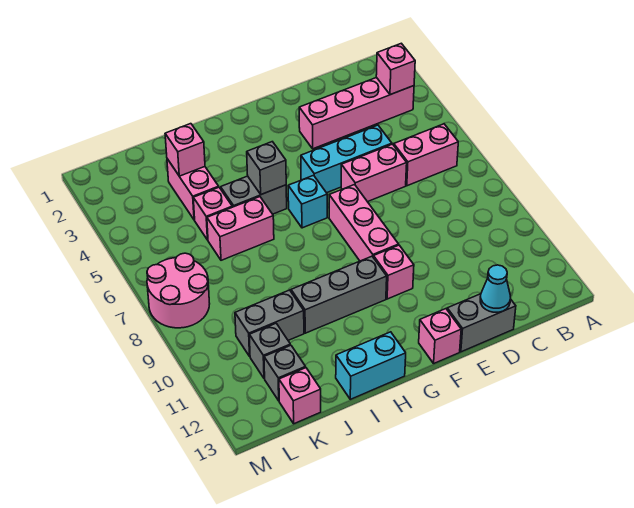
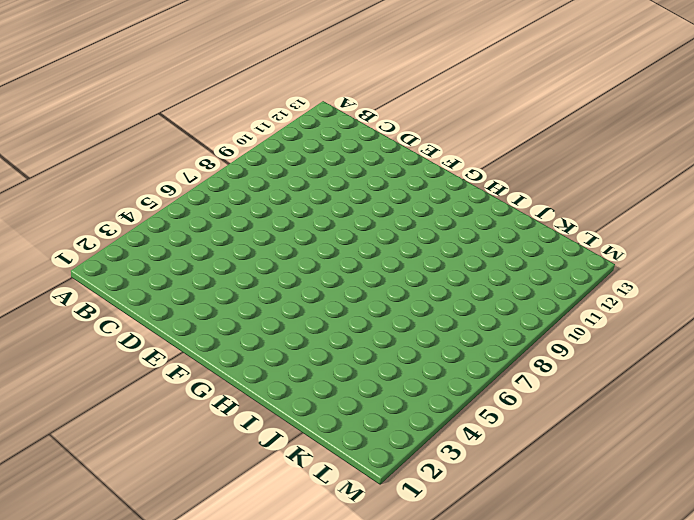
none -> pink 1x4 brick [299,77,414,149]
none -> pink 1x2 brick [394,124,458,186]
none -> cyan 1x3 brick [301,125,392,193]

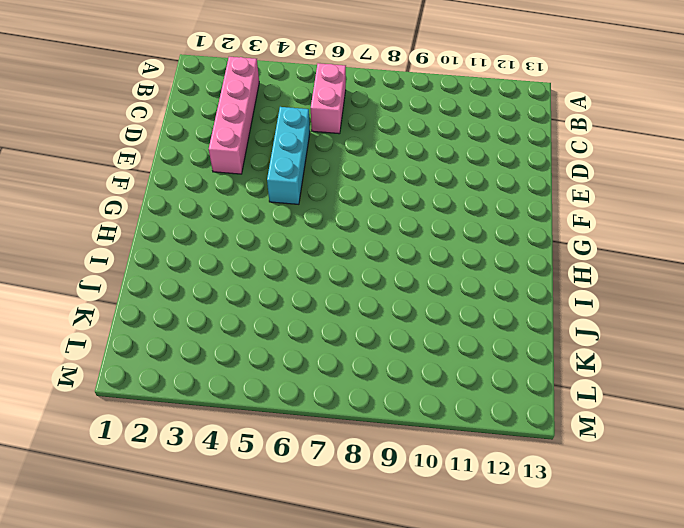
none -> pink 1x2 brick [341,144,407,202]
none -> grey 1x2 brick [447,294,516,352]
none -> pink 1x3 brick [329,185,399,261]

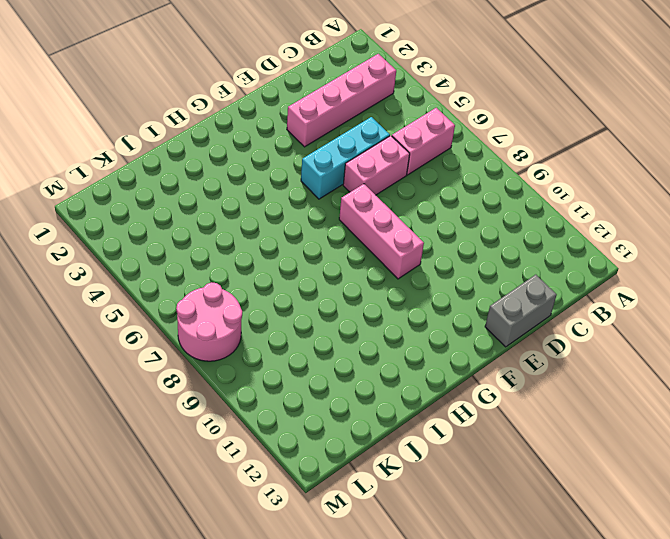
none -> pink 1x1 brick [373,245,414,299]
none -> pink 1x1 brick [419,309,461,363]
none -> cyan 1x1 brick [288,175,327,228]

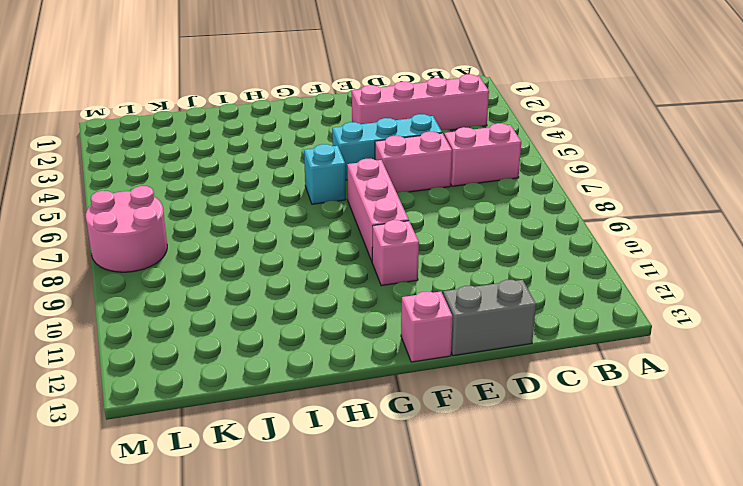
none -> grey 1x3 brick [291,256,387,333]
none -> grey 1x2 brick [221,176,287,214]
none -> cyan 1x2 brick [336,332,406,399]

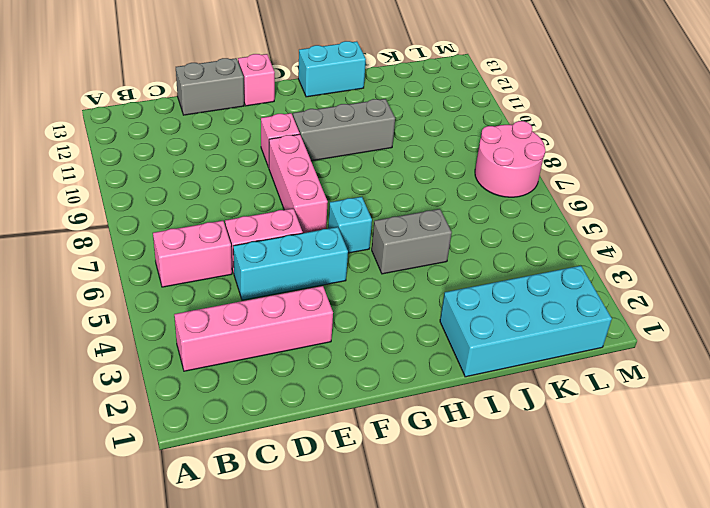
cyan 2x4 brick [440,266,612,377] -> none
none -> pink 1x2 brick [207,197,274,260]
none -> pink 1x2 brick [167,159,219,220]
none -> pink 1x1 brick [193,187,232,240]

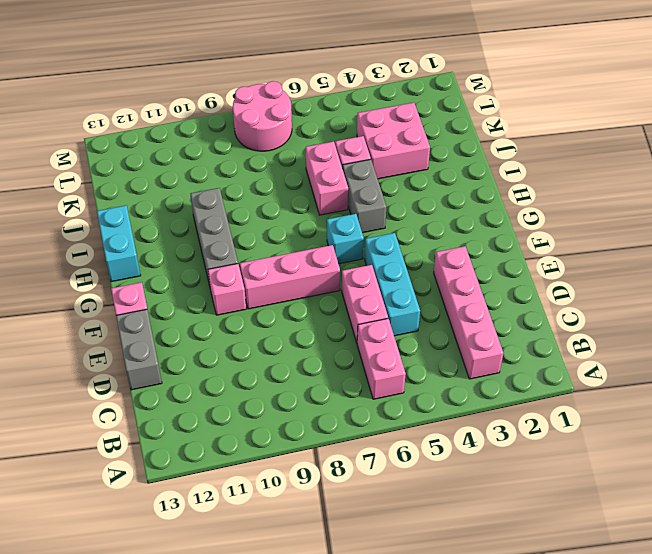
pink 2x2 brick [357,103,430,179] -> pink 1x2 brick [167,159,219,220]
none -> grey 1x2 brick [235,290,304,356]
none -> grey 1x1 brick [249,323,290,379]
none -> grey 1x1 brick [264,345,306,401]

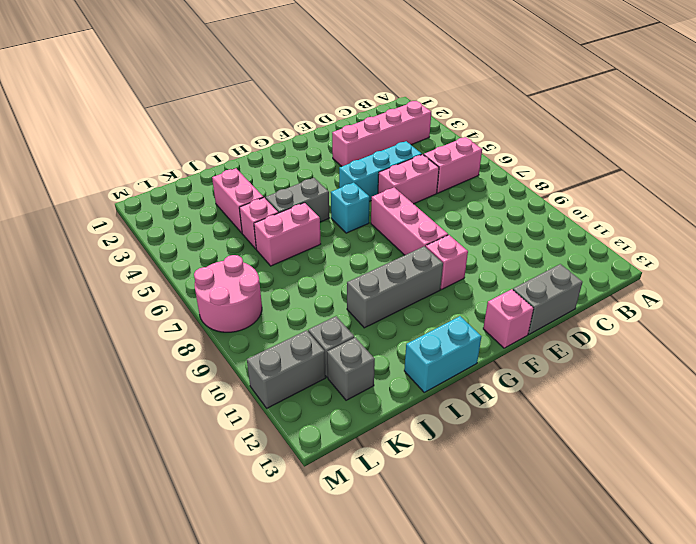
grey 1x2 brick [247,330,326,408] -> grey 1x2 brick moved to [235,290,304,356]
none -> pink 1x1 brick [279,368,321,424]
none -> pink 1x1 brick [376,43,415,95]
none -> cyan 1x1 cone [480,265,511,312]

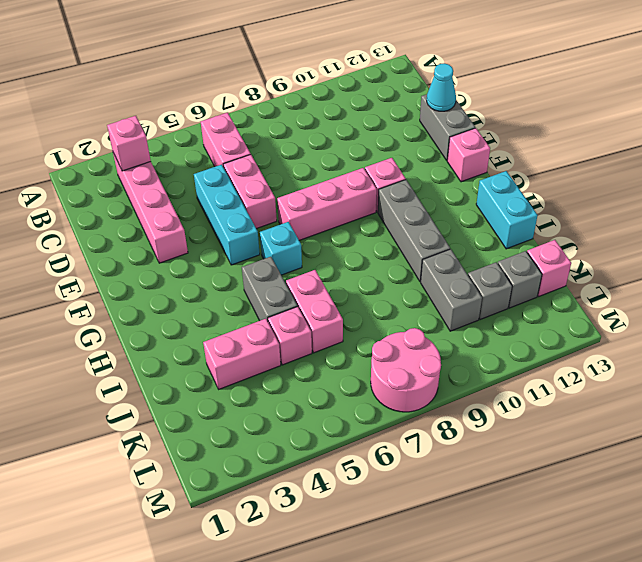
none -> grey 1x1 brick [247,142,286,195]
none -> pink 1x1 brick [165,124,205,176]

